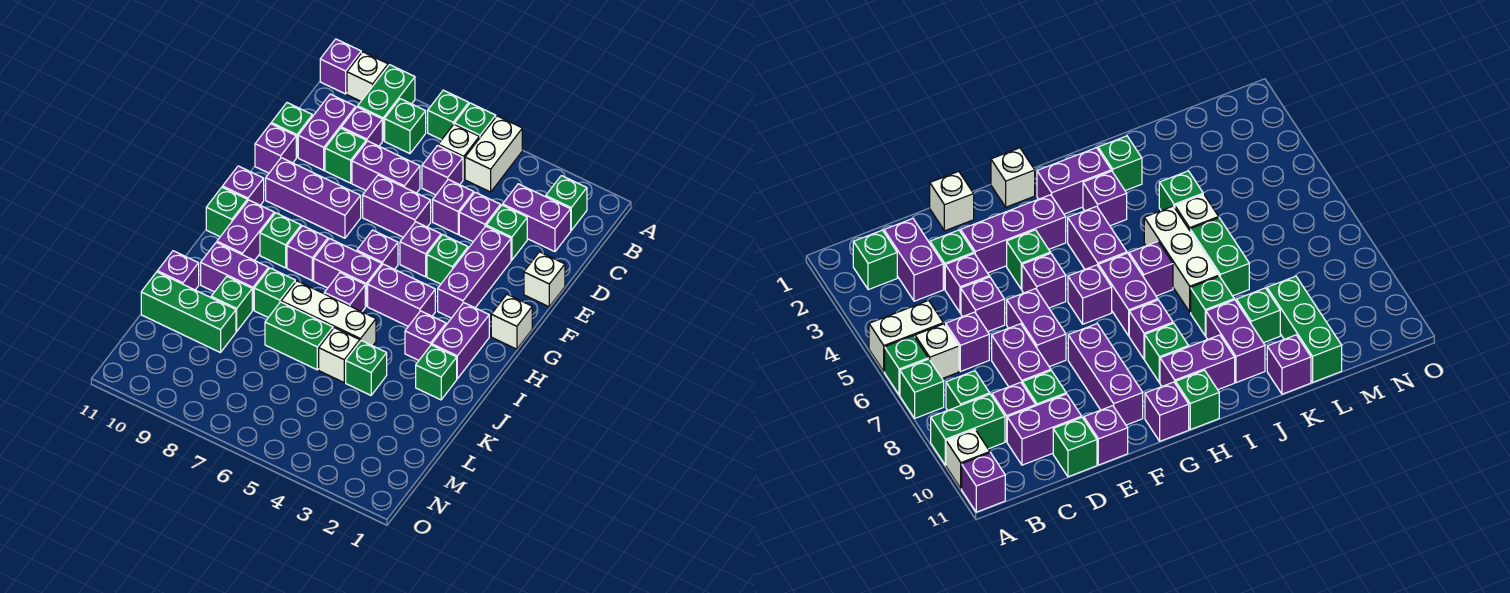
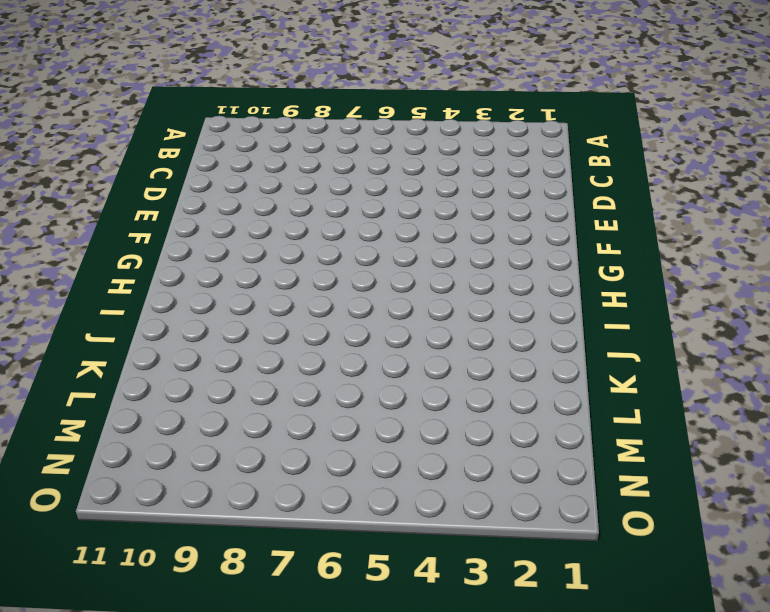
none -> white 1x2 brick [465,116,522,192]
none -> green 1x1 brick [455,103,496,138]
none -> green 1x1 brick [428,90,469,140]
none -> green 1x2 brick [358,65,415,141]

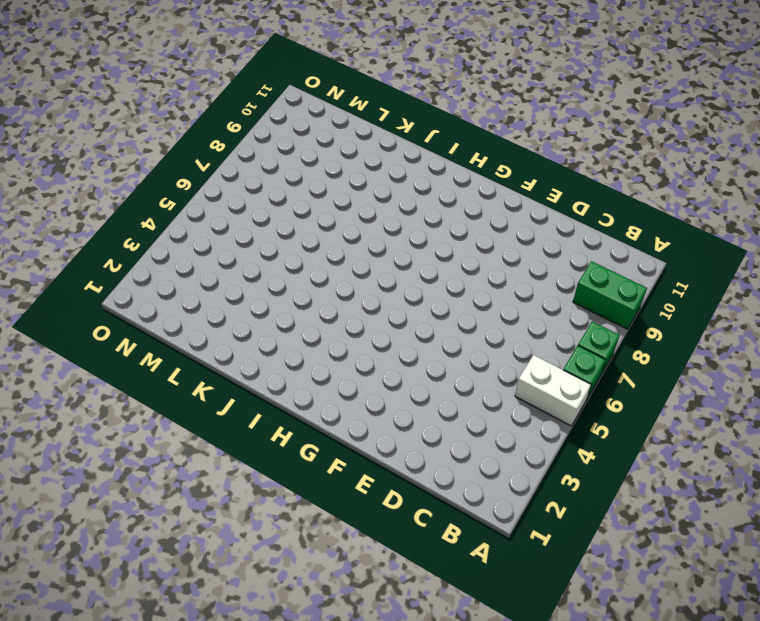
none -> white 1x1 brick [347,52,388,101]
none -> purple 1x1 brick [320,39,361,94]
none -> green 1x1 brick [546,176,587,230]
none -> white 1x1 brick [438,124,479,179]

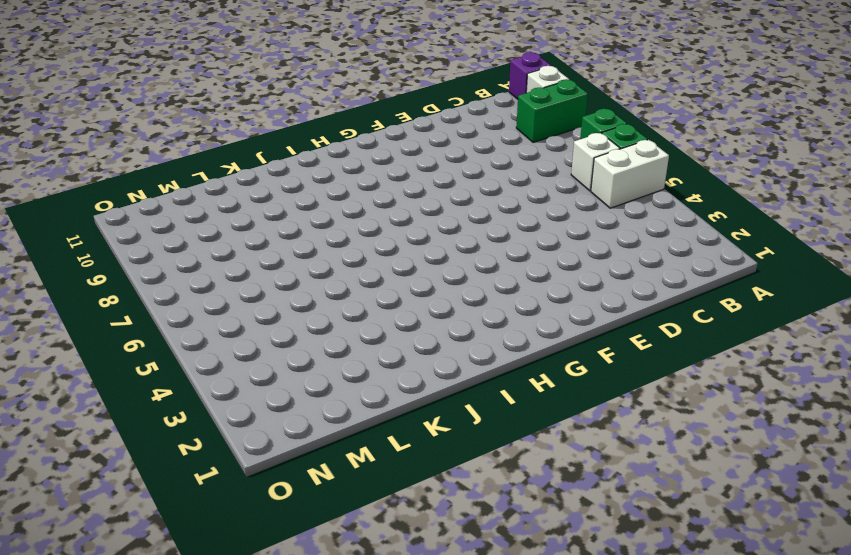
none -> green 1x1 brick [546,176,587,230]
none -> green 1x1 brick [385,99,426,154]
none -> purple 1x2 brick [503,184,571,252]
none -> purple 1x1 brick [422,145,463,195]

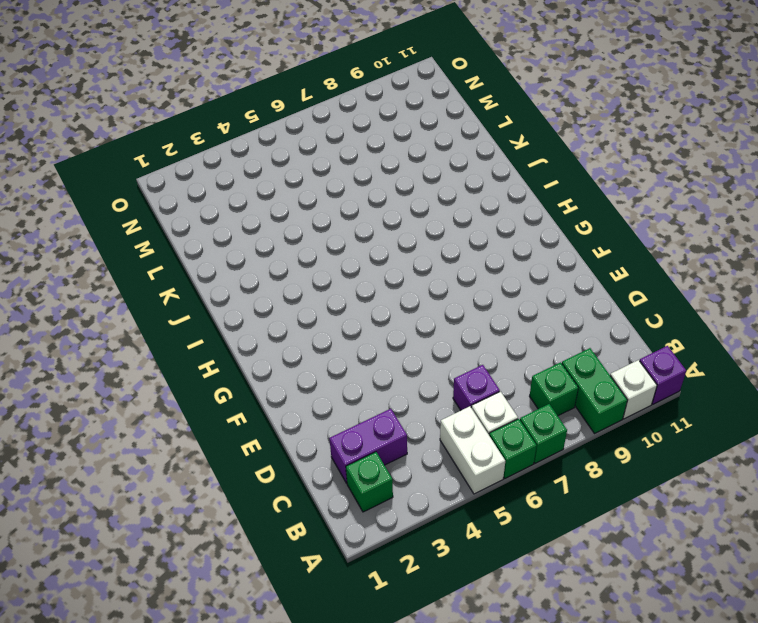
none -> purple 1x1 brick [341,107,382,146]
none -> purple 1x2 brick [298,94,356,170]
none -> green 1x1 brick [486,205,527,260]
none -> purple 1x1 brick [459,192,501,242]

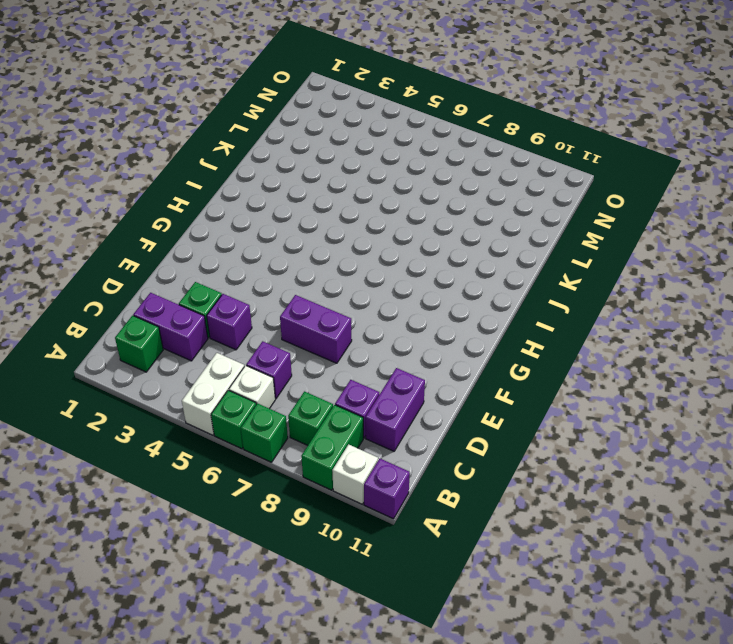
none -> purple 1x1 brick [433,179,474,234]
none -> purple 1x2 brick [352,141,420,193]
none -> green 1x1 brick [325,128,366,183]
none -> green 1x1 brick [271,103,312,157]

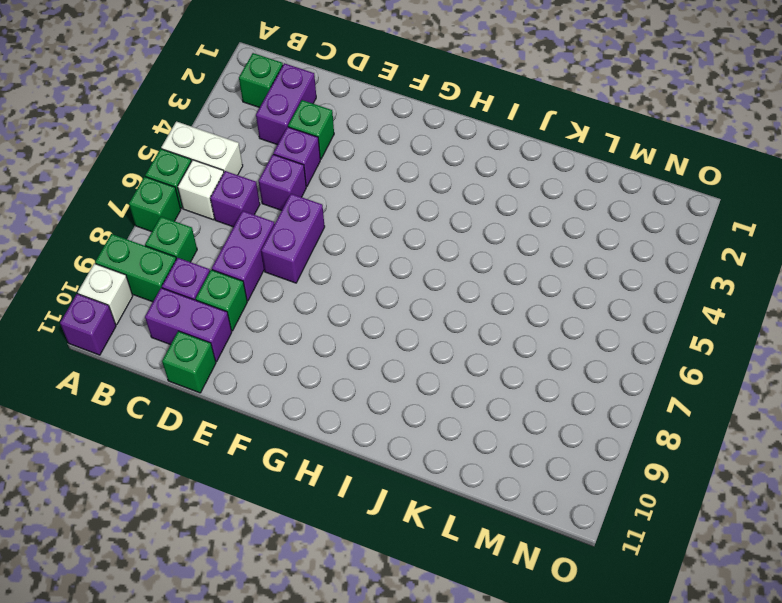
none -> white 1x1 brick [524,252,565,307]
none -> purple 1x3 brick [438,226,511,318]
none -> purple 1x1 brick [255,124,296,173]
none -> green 1x1 brick [427,235,468,284]

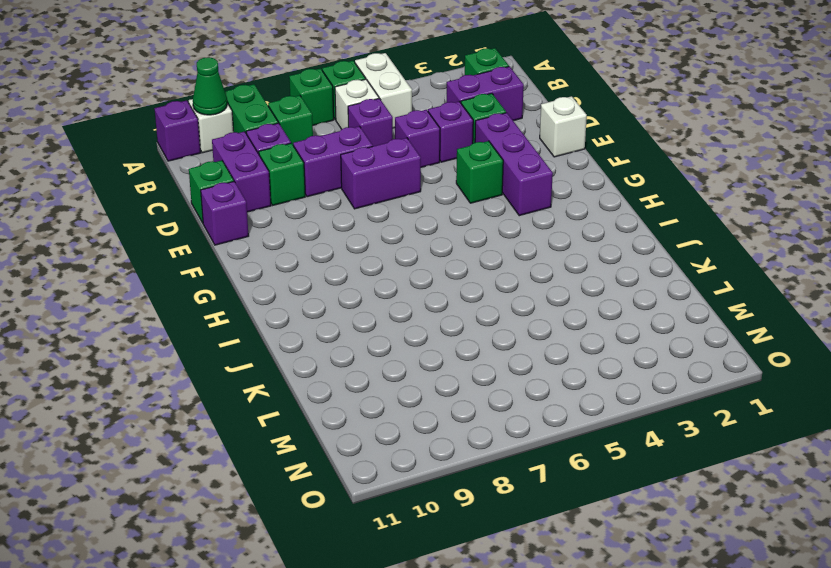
green 1x1 cone [193,57,227,115] -> none
none -> purple 1x1 brick [400,222,441,277]
none -> purple 1x3 brick [266,158,361,238]
none -> white 1x1 brick [491,294,532,349]
none -> purple 1x1 brick [357,230,398,269]

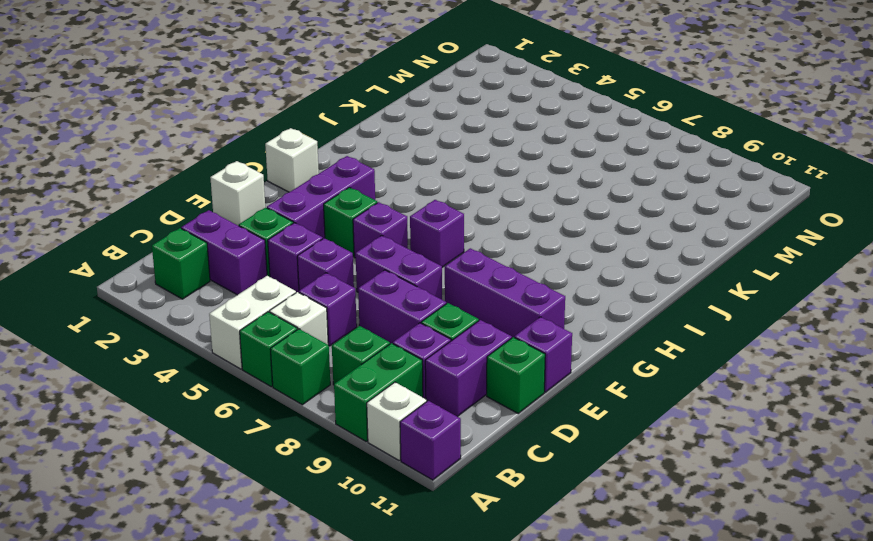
none -> purple 1x1 brick [223,166,264,205]
none -> purple 1x2 brick [432,303,489,379]
none -> purple 1x2 brick [368,264,435,326]
none -> purple 1x2 brick [314,238,382,306]

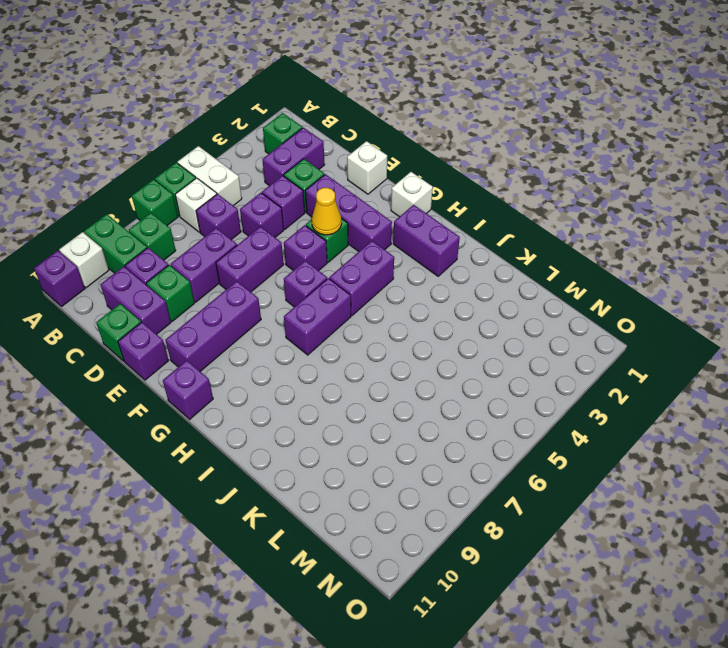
yellow 1x1 cone [312,188,342,235] -> none
none -> purple 1x1 brick [287,226,328,281]
none -> green 1x1 brick [260,213,301,268]
none -> purple 1x2 brick [217,200,274,261]
none -> green 1x1 brick [206,187,247,237]

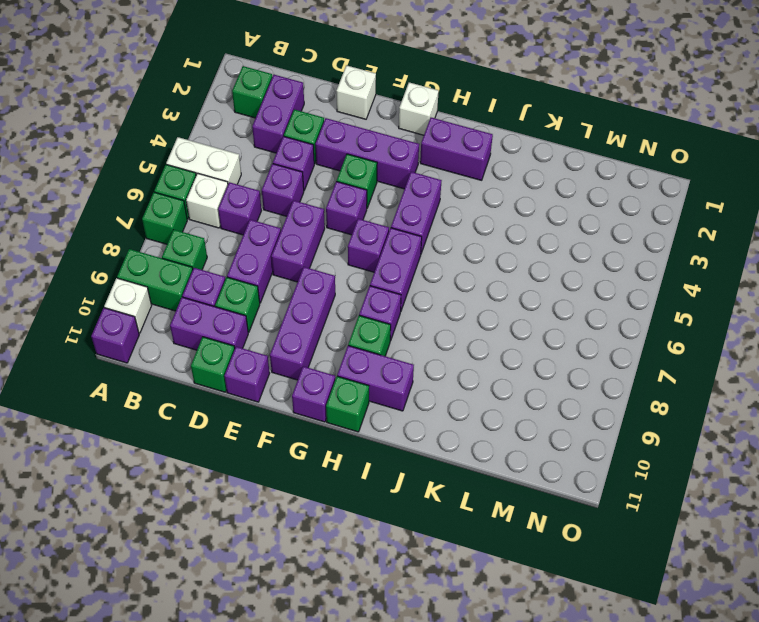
none -> purple 1x1 brick [405,311,446,360]
none -> purple 1x1 brick [324,273,365,312]
none -> green 1x1 brick [416,345,457,400]
none -> white 1x3 brick [281,281,376,346]

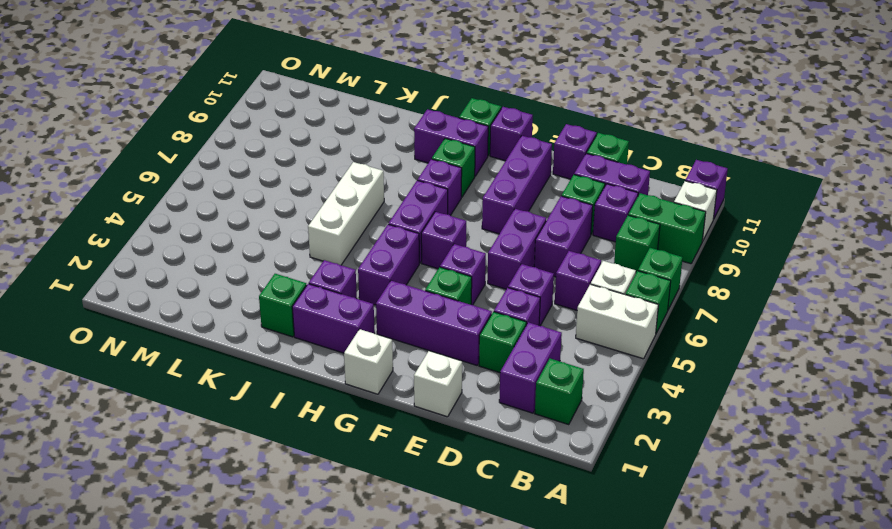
none -> purple 1x1 brick [324,273,365,312]
none -> green 1x1 brick [254,268,295,317]
none -> purple 1x2 brick [201,242,269,310]
none -> green 1x1 brick [346,341,387,395]

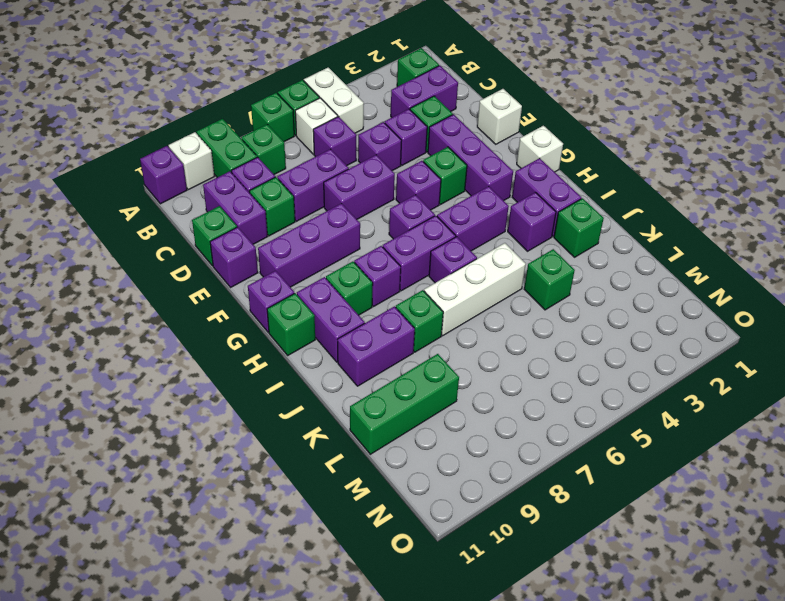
none -> white 1x1 brick [319,328,360,382]
none -> green 1x2 brick [265,302,333,370]
none -> green 1x1 brick [211,277,252,331]
none -> purple 1x1 brick [157,251,199,290]

